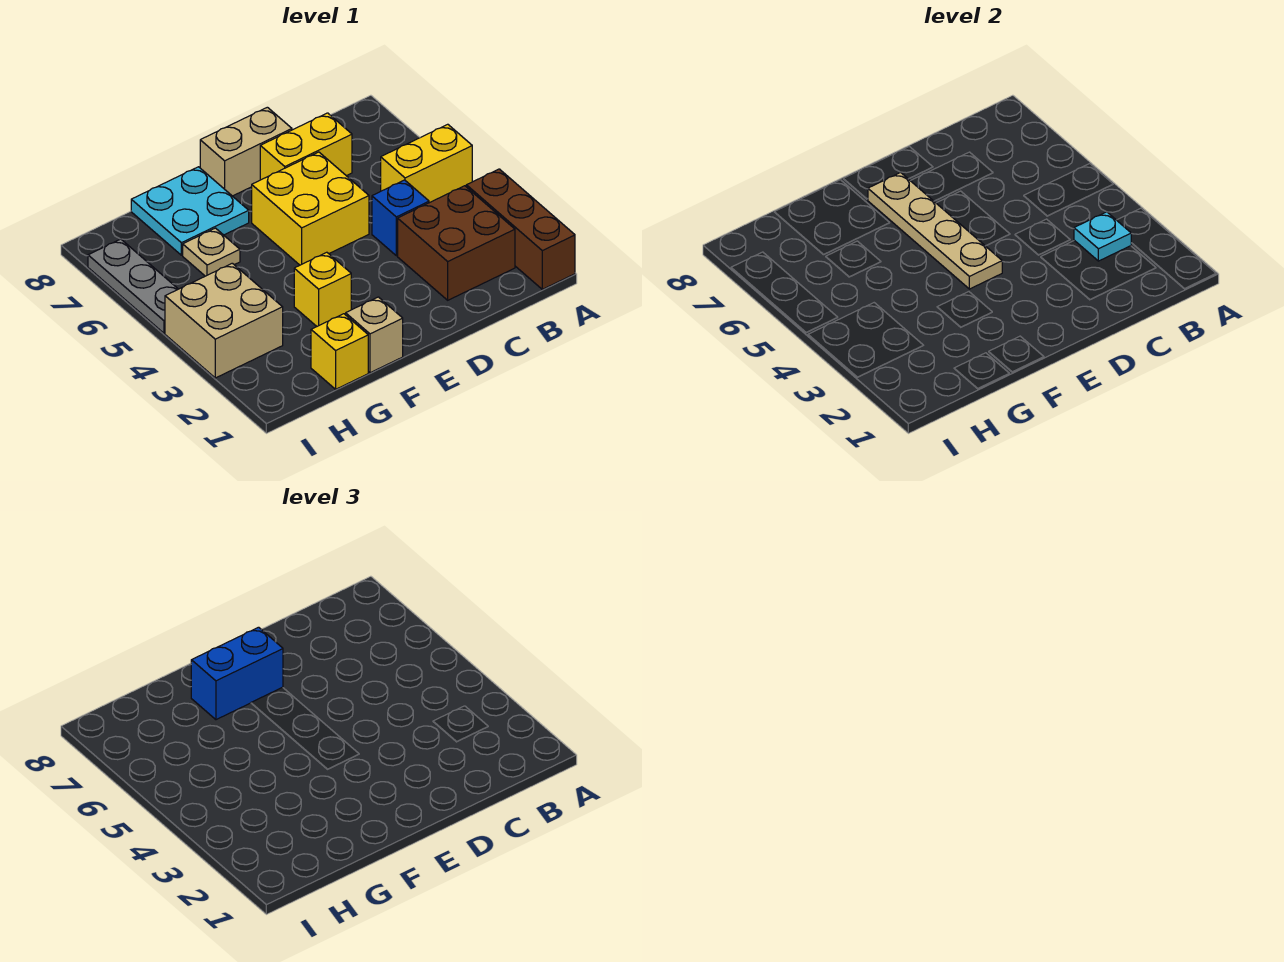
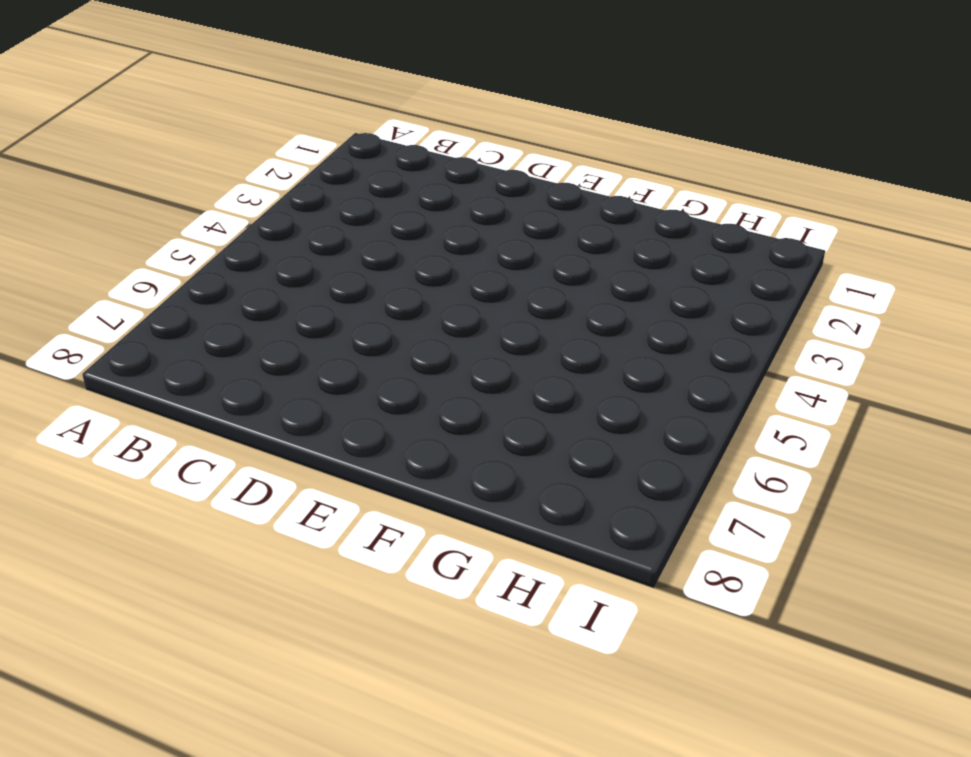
none -> brown 1x3 brick [466,169,575,289]
none -> yellow 1x2 brick [381,124,472,203]
none -> brown 2x2 brick [398,186,515,300]

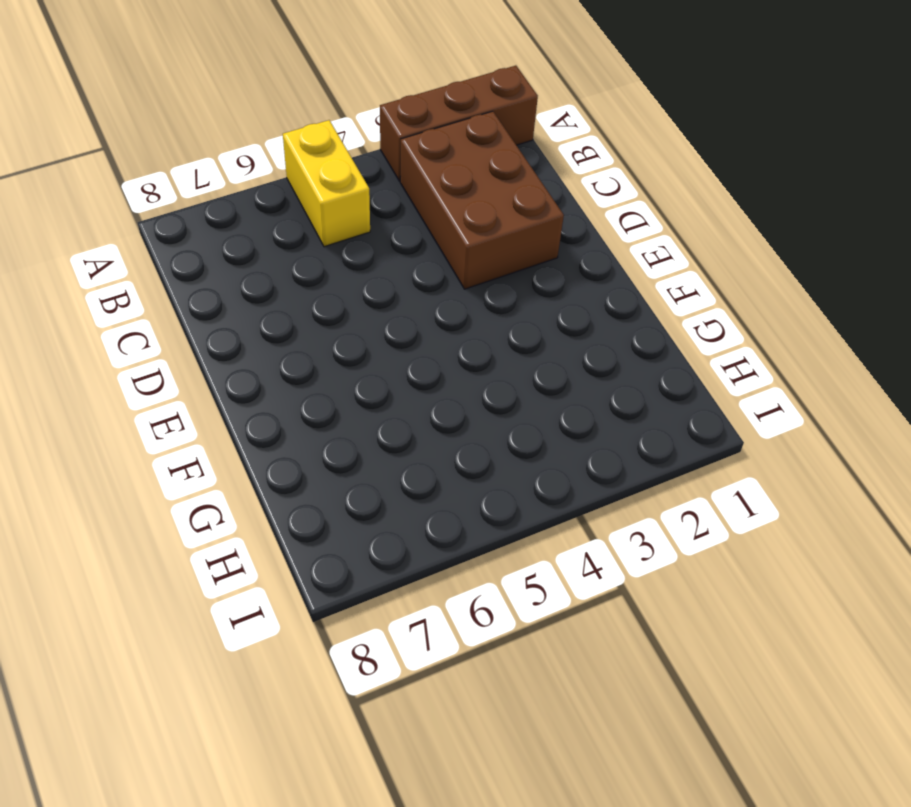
brown 2x3 brick [400,111,564,289] -> brown 2x2 brick [398,186,515,300]
none -> blue 1x1 brick [372,180,429,256]
none -> yellow 1x2 brick [260,113,352,180]
none -> yellow 2x2 brick [252,152,369,265]

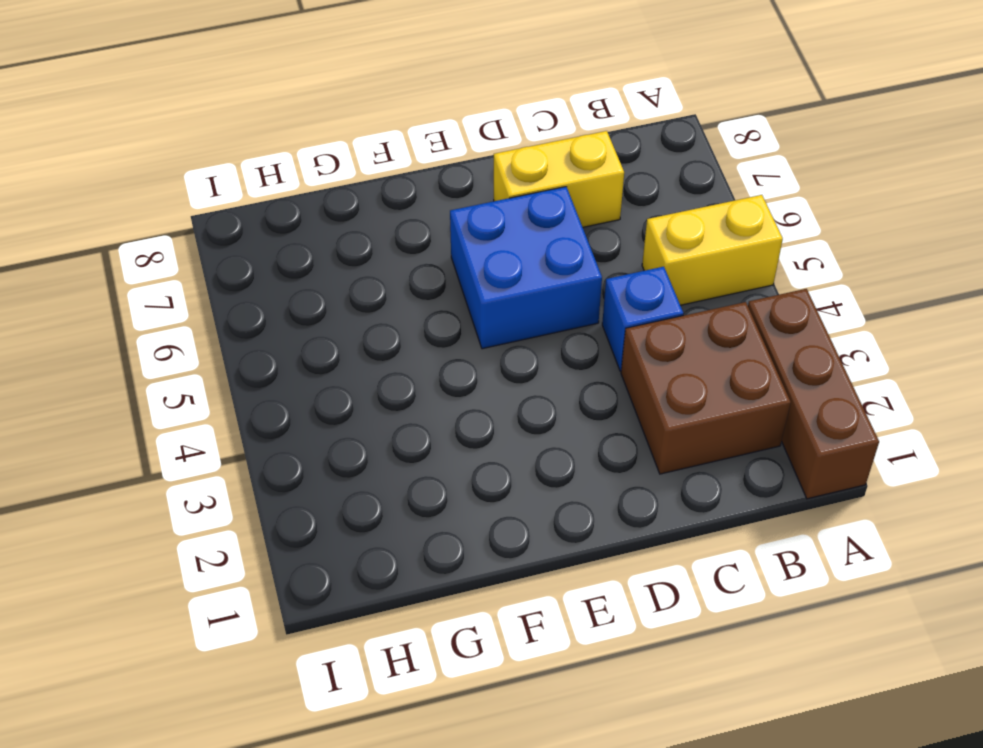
blue 2x2 brick [450,187,602,349] -> yellow 2x2 brick [252,152,369,265]
none -> tan 1x2 brick [200,107,292,196]
none -> tan 1x1 brick [346,297,403,373]
none -> yellow 1x1 brick [294,252,351,326]

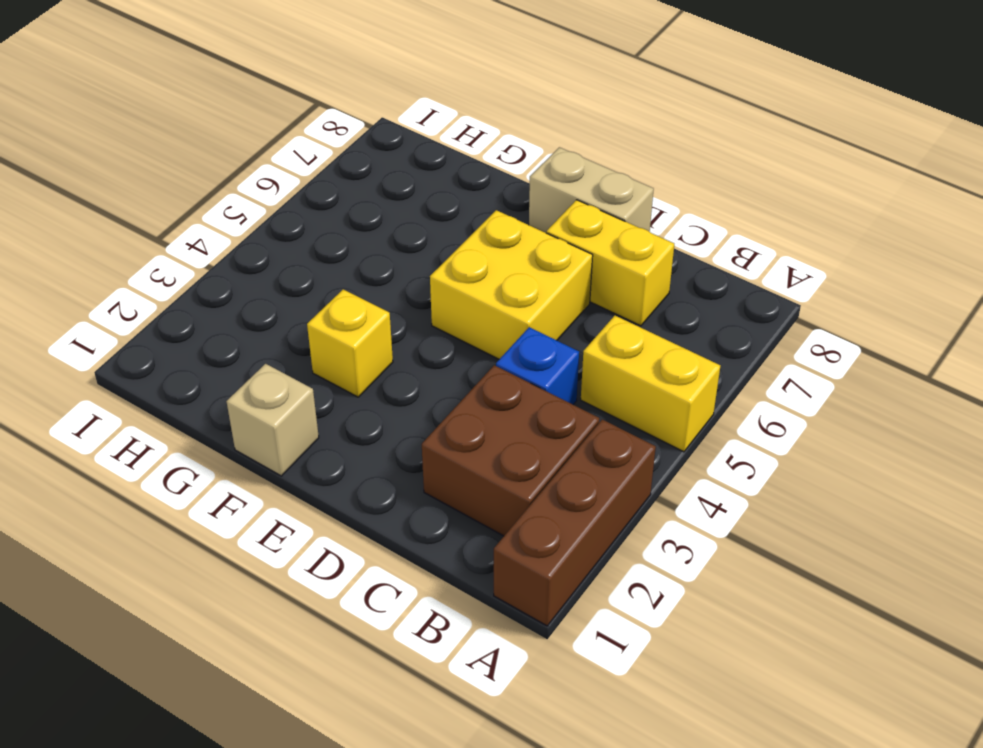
none -> cyan 2x2 plate [131,167,249,255]
none -> yellow 1x1 brick [311,314,368,389]
none -> tan 1x1 plate [183,228,240,276]

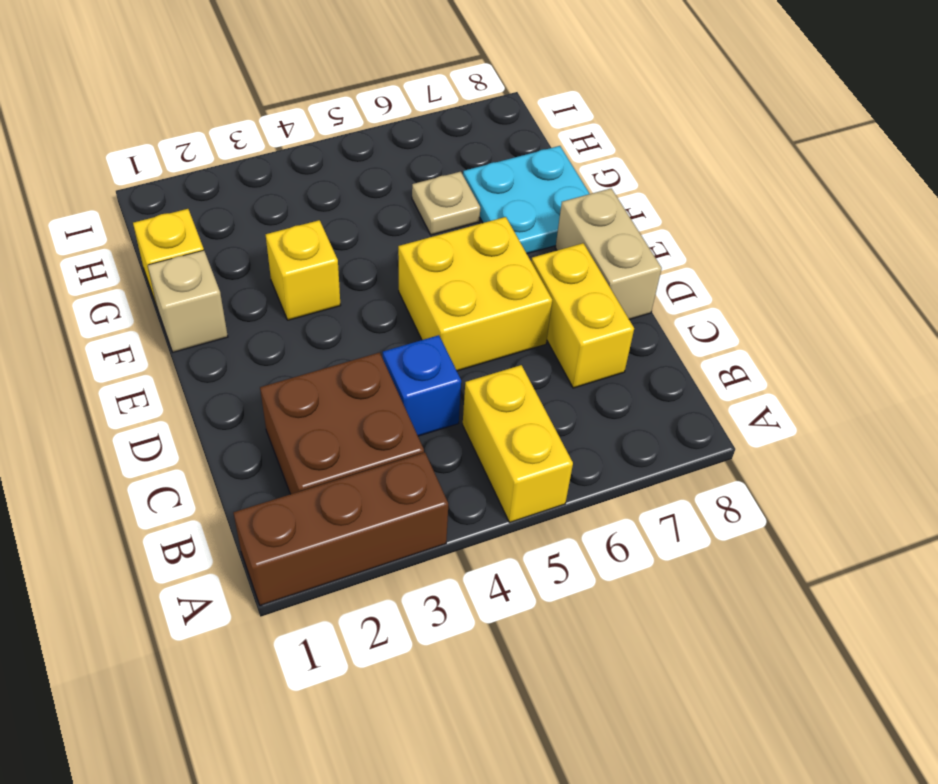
none -> tan 2x2 brick [165,263,283,378]
none -> grey 1x3 plate [88,239,178,333]
none -> cyan 1x1 plate [1074,212,1131,261]

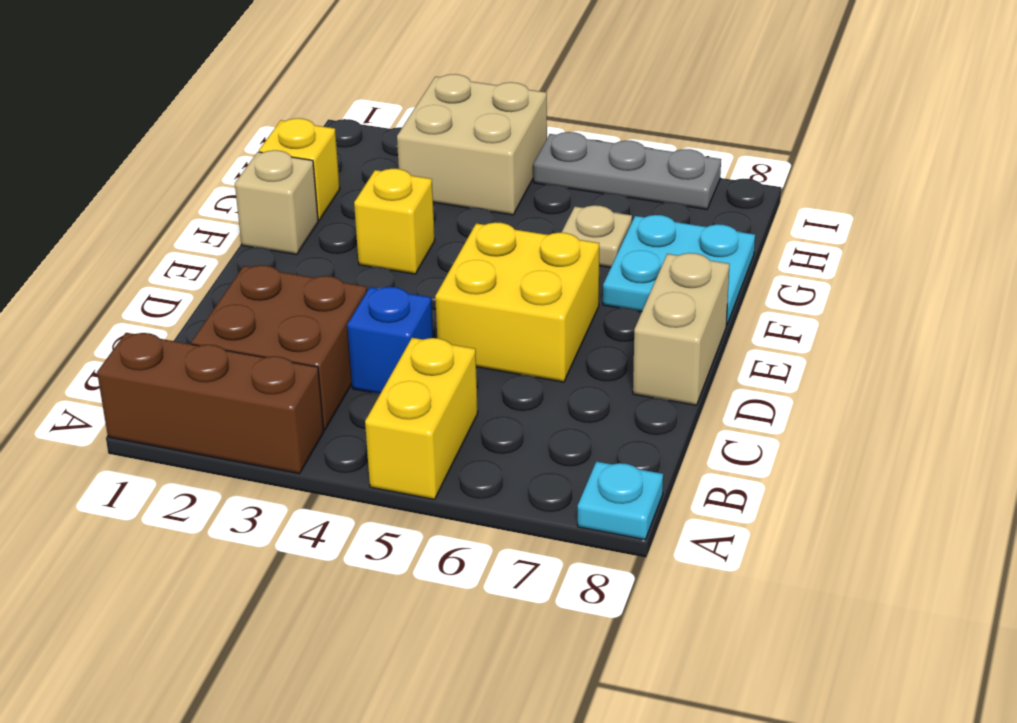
cyan 1x1 plate [578,461,663,540] -> cyan 1x1 plate moved to [1074,212,1131,261]
none -> yellow 1x2 brick [260,113,352,180]
none -> tan 1x4 plate [868,173,1002,289]
none -> blue 1x2 brick [191,627,283,720]

